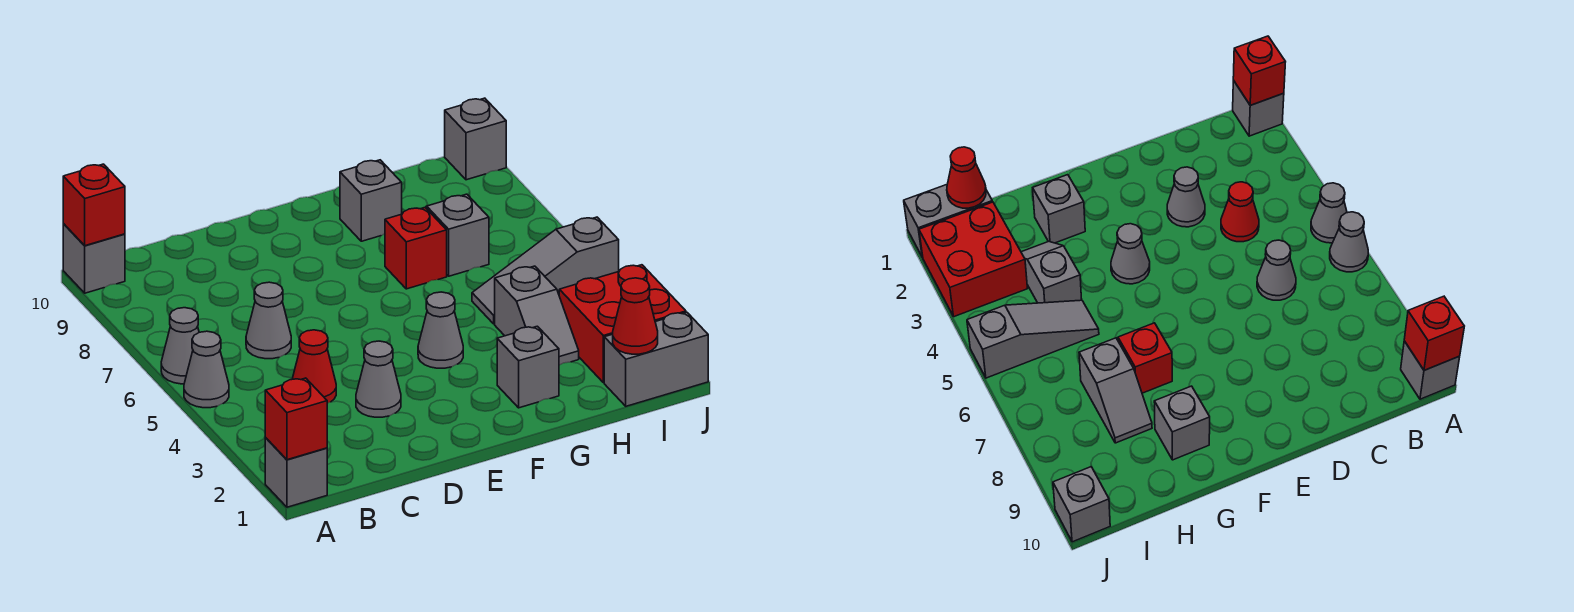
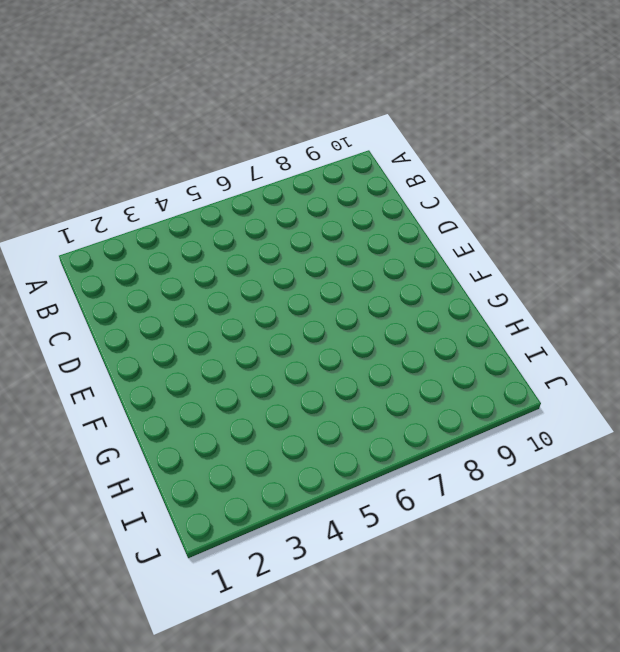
none -> grey 1x1 brick [265,438,327,507]
none -> grey 1x1 cone [184,331,229,408]
none -> grey 1x1 cone [161,308,199,384]

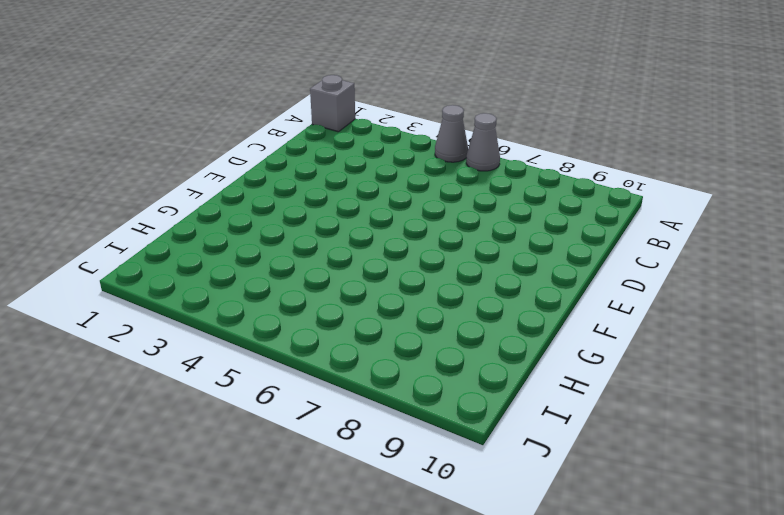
none -> grey 1x1 brick [63,224,125,293]
none -> red 1x1 cone [292,330,336,403]
none -> grey 1x1 cone [246,282,291,359]

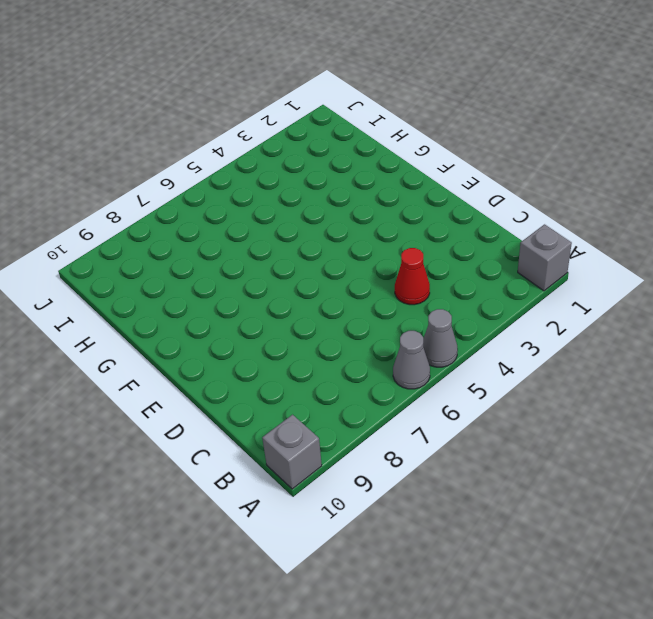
none -> grey 1x1 cone [246,282,291,359]
none -> grey 1x1 cone [356,341,401,417]
none -> grey 1x1 cone [418,292,463,368]

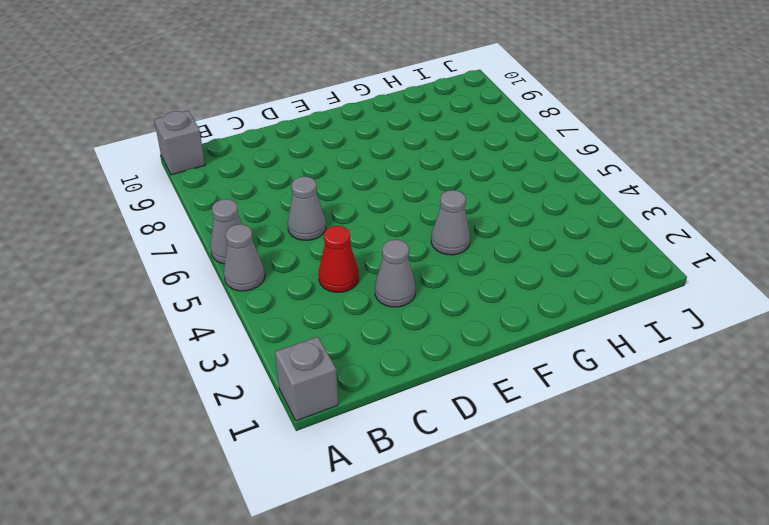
none -> grey 1x1 brick [497,326,559,408]
none -> red 1x1 brick [385,208,447,289]
none -> grey 1x1 brick [340,160,402,241]

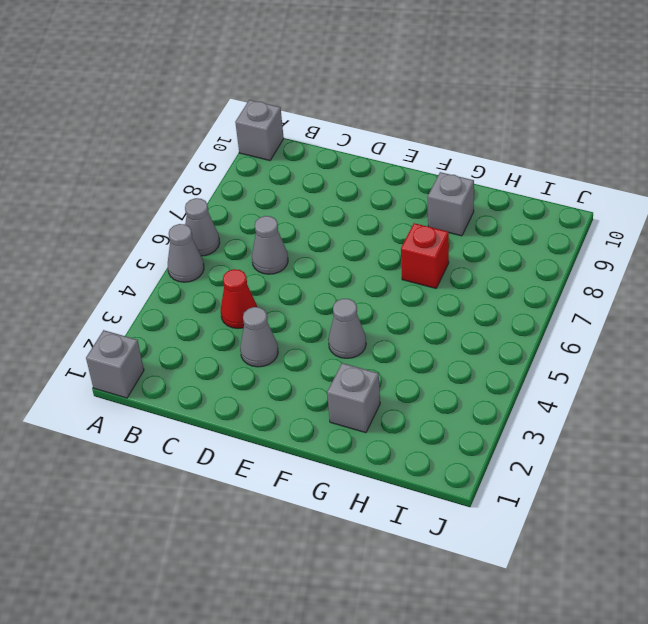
none -> grey 1x2 slope [495,266,579,365]
none -> grey 1x3 slope [472,217,619,324]
none -> grey 1x2 slope [425,194,489,276]

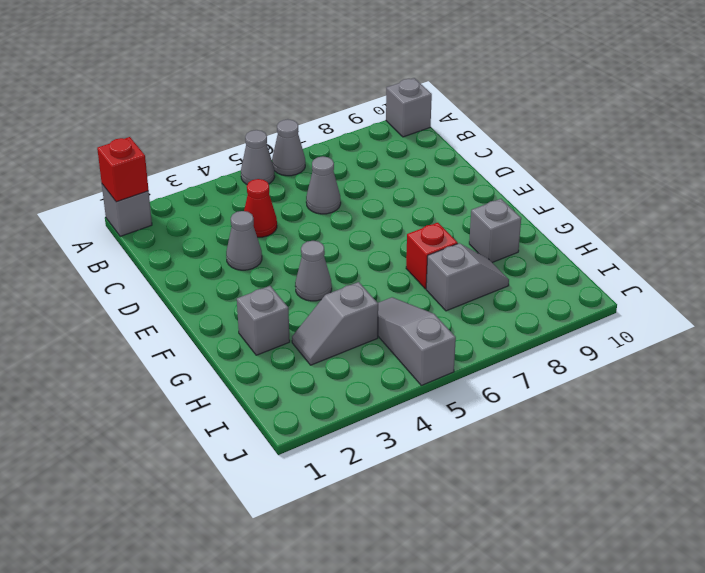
none -> grey 1x2 brick [604,312,708,406]
none -> red 2x2 brick [559,265,686,383]
none -> grey 1x1 brick [445,98,506,180]

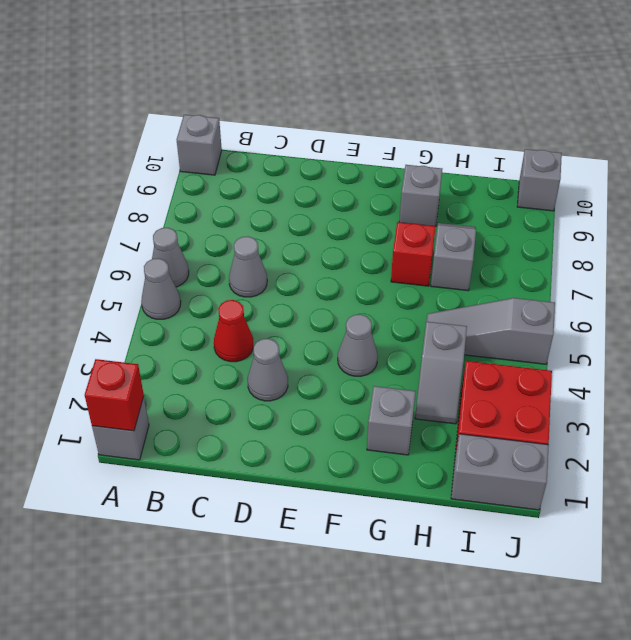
none -> red 1x1 brick [63,164,125,246]
none -> red 1x1 cone [613,278,658,354]

